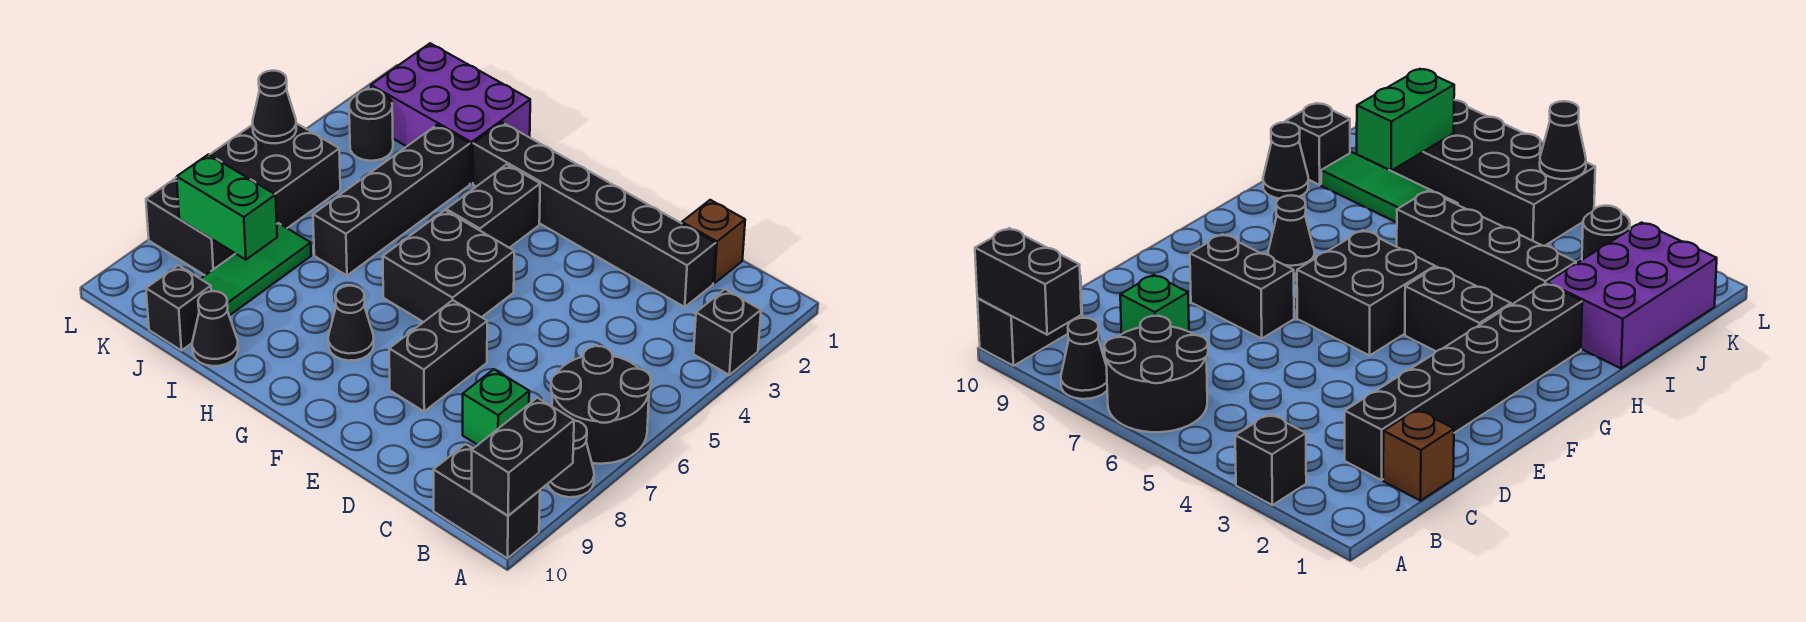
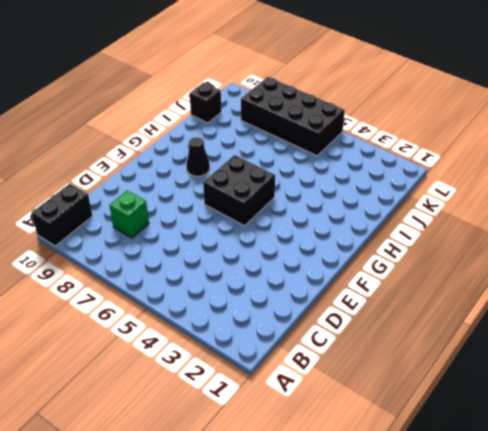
none -> black 1x1 brick [694,289,761,375]
none -> black 2x2 round brick [551,346,651,464]
none -> black 1x1 cone [548,420,594,497]

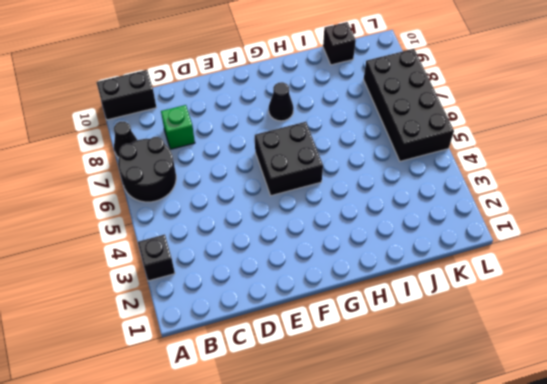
none -> brown 1x1 brick [682,200,745,283]
none -> black 1x6 brick [473,122,716,307]
none -> black 1x2 brick [389,300,487,411]

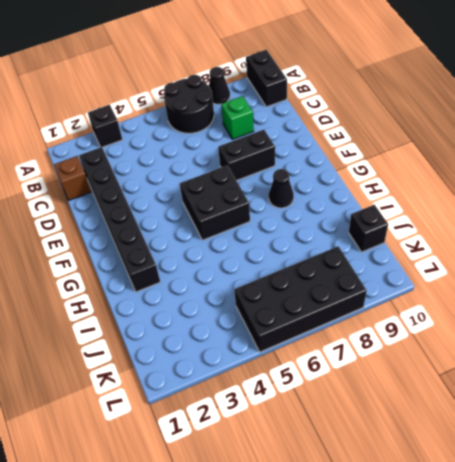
none -> black 1x2 brick [446,164,540,248]
none -> purple 2x3 brick [371,43,530,183]
none -> black 1x4 brick [313,125,470,275]

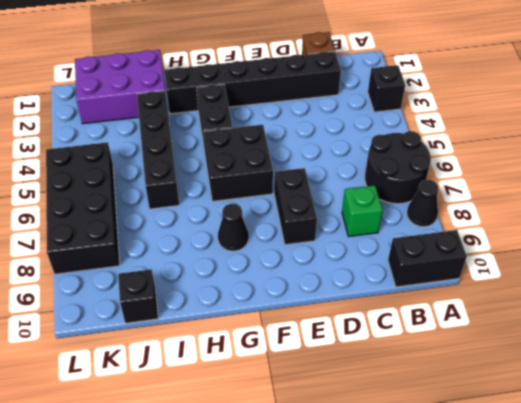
none -> black 1x1 cone [192,291,238,366]
none -> green 1x3 tile [201,223,311,316]
none -> black 1x1 round brick [349,89,393,161]

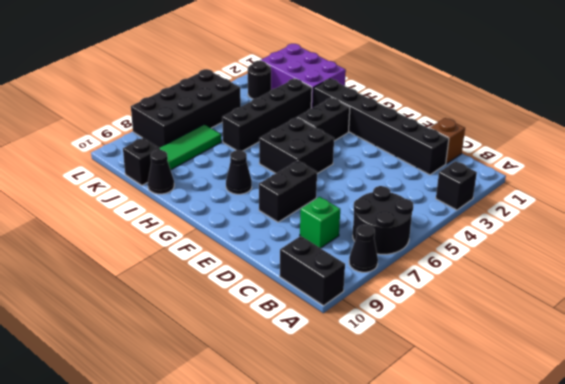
none -> black 1x2 brick [472,398,574,516]
none -> green 1x2 brick [177,154,277,260]
none -> black 1x1 cone [253,71,296,143]

